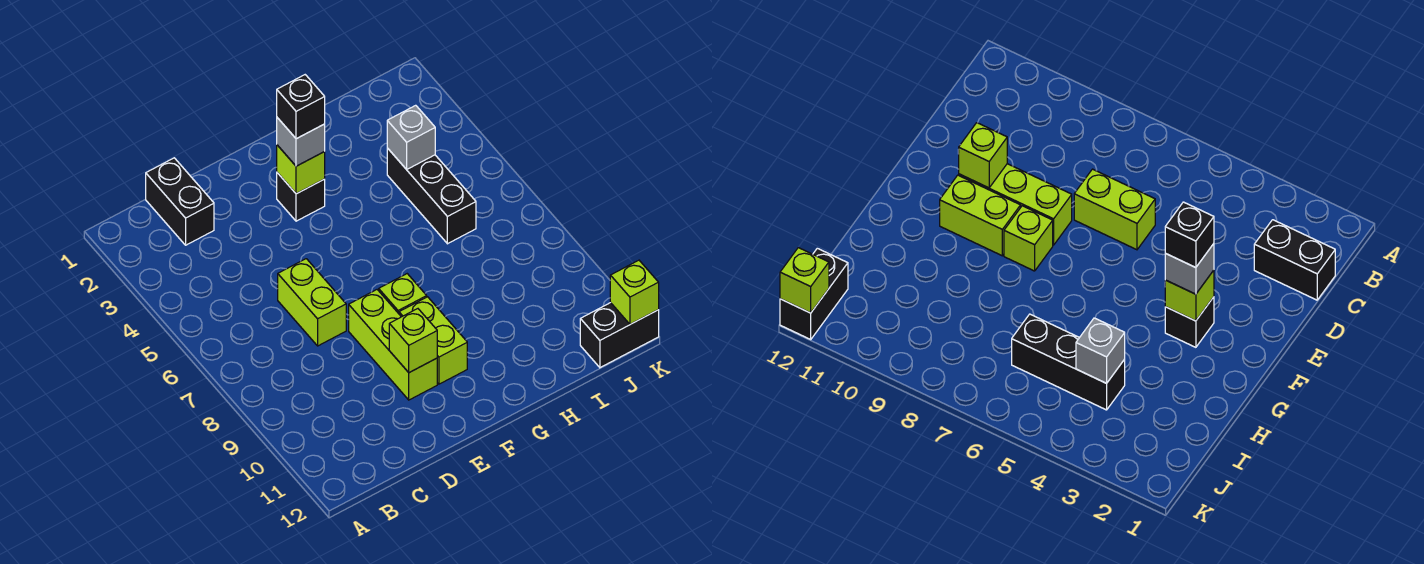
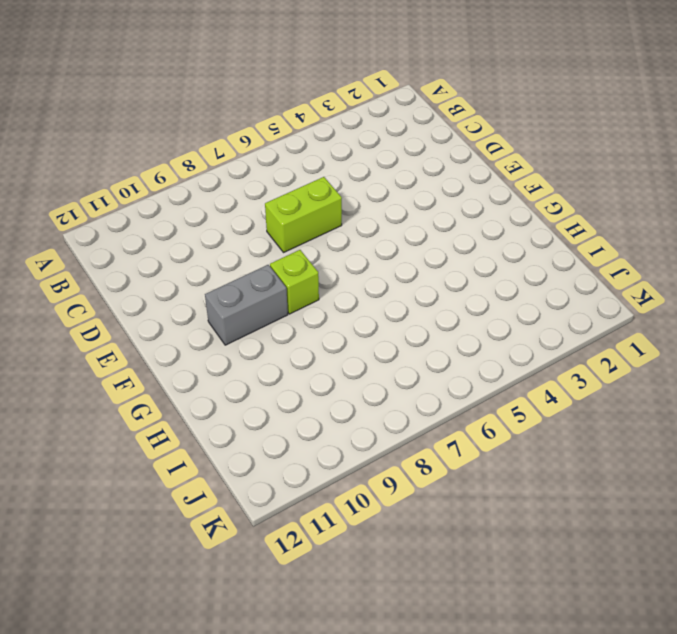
grey 1x2 brick [205,265,288,345] -> lime 1x2 brick [399,297,467,384]
none -> black 1x2 brick [146,158,214,245]
none -> lime 1x3 brick [349,290,437,400]
none -> black 1x1 brick [277,173,325,221]

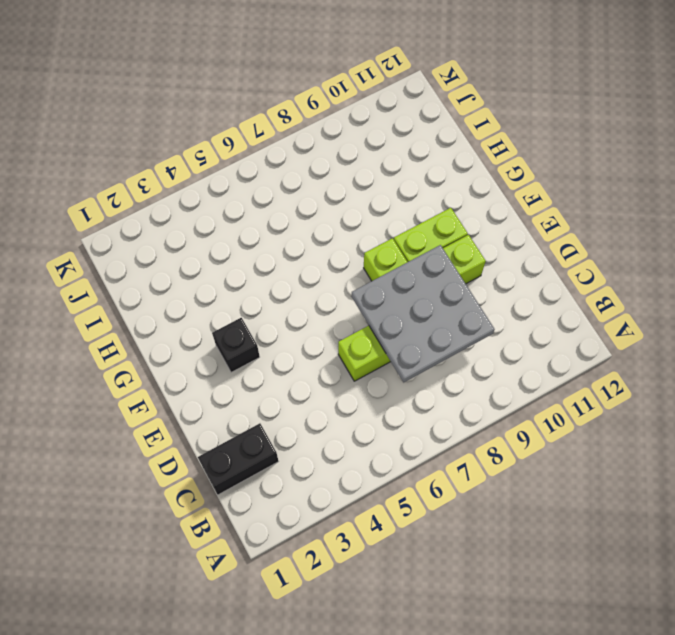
grey 3x3 plate [352,245,495,382] -> none
none -> black 1x3 brick [387,148,476,244]
none -> black 1x2 brick [580,303,659,368]
none -> lime 1x1 brick [389,309,437,373]

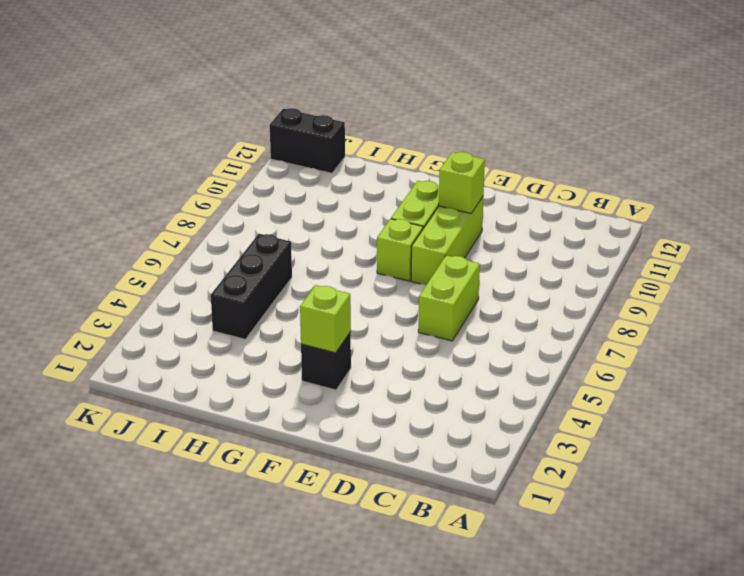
none -> black 1x2 brick [146,158,214,245]
none -> grey 1x1 brick [387,105,435,169]
none -> lime 1x1 brick [610,260,659,324]

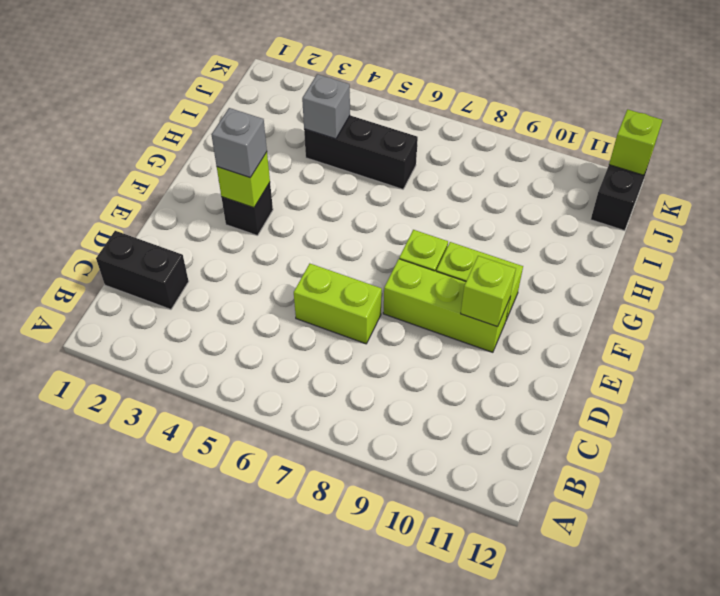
none -> black 1x1 brick [277,75,325,139]

